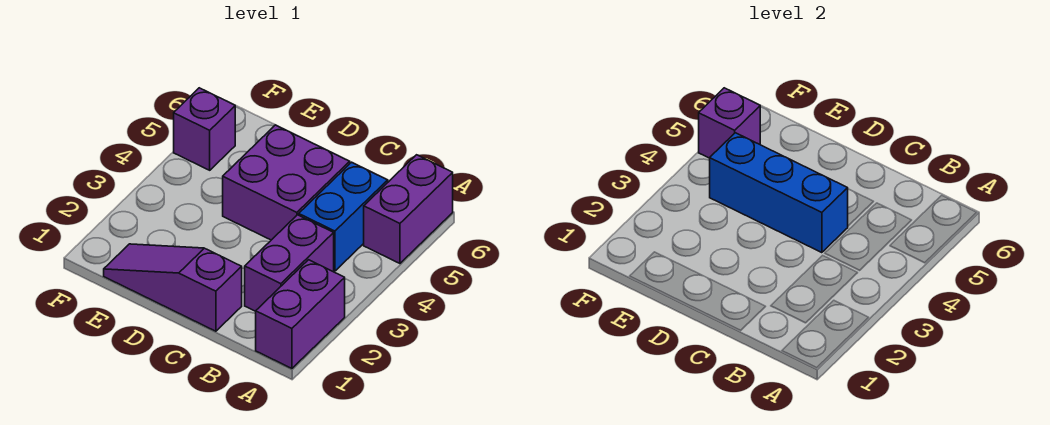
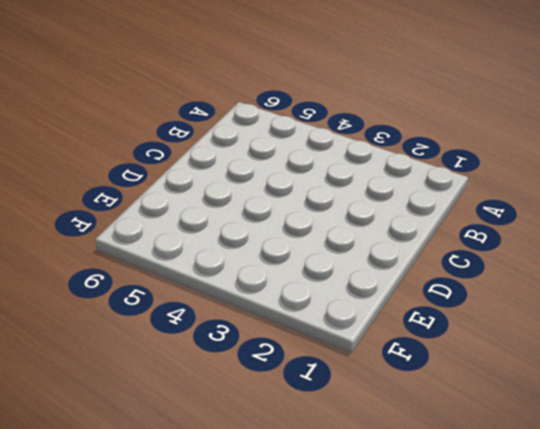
none -> purple 1x2 brick [256,260,345,368]
none -> purple 1x2 brick [364,155,453,263]

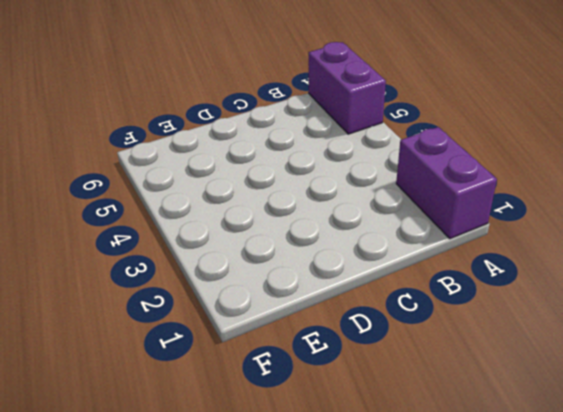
none -> purple 1x2 brick [245,215,334,311]
none -> blue 1x2 brick [299,162,388,271]

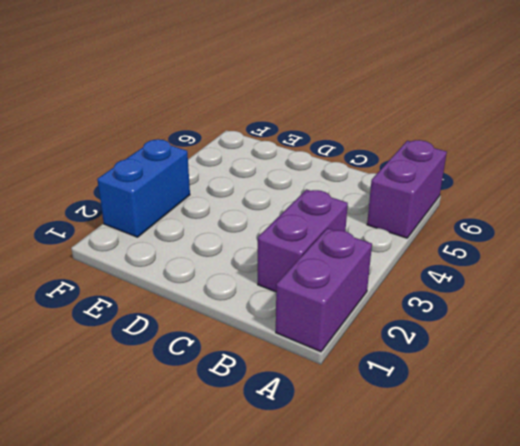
blue 1x2 brick [97,139,190,237] -> blue 1x2 brick moved to [299,162,388,271]
none -> purple 1x3 slope [104,244,242,331]
none -> purple 2x2 brick [223,125,350,240]

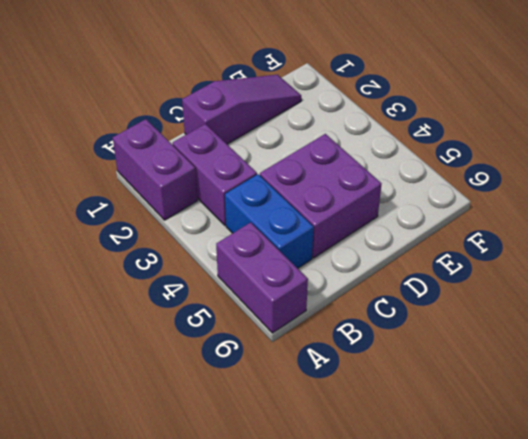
none -> purple 1x1 brick [174,88,235,170]
none -> blue 1x3 brick [710,133,848,253]

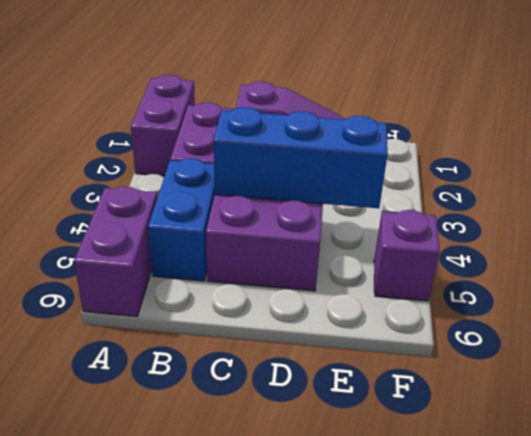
none -> purple 1x1 brick [699,88,760,158]

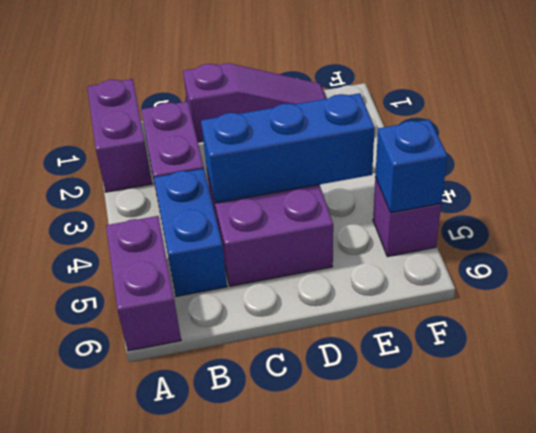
blue 1x1 brick [375,119,447,213] -> purple 1x1 brick [699,88,760,158]

